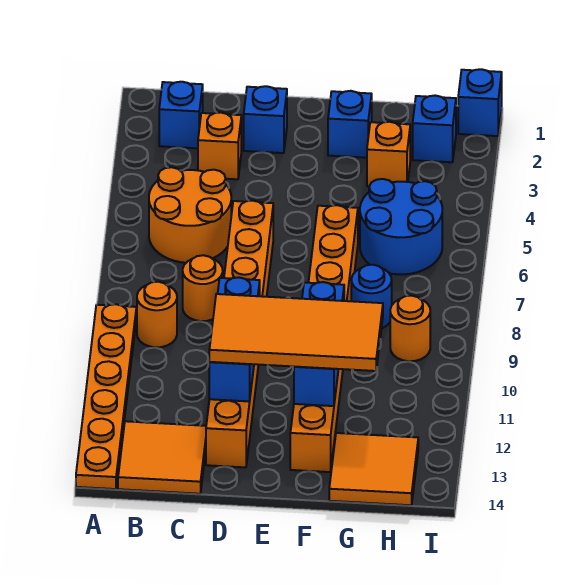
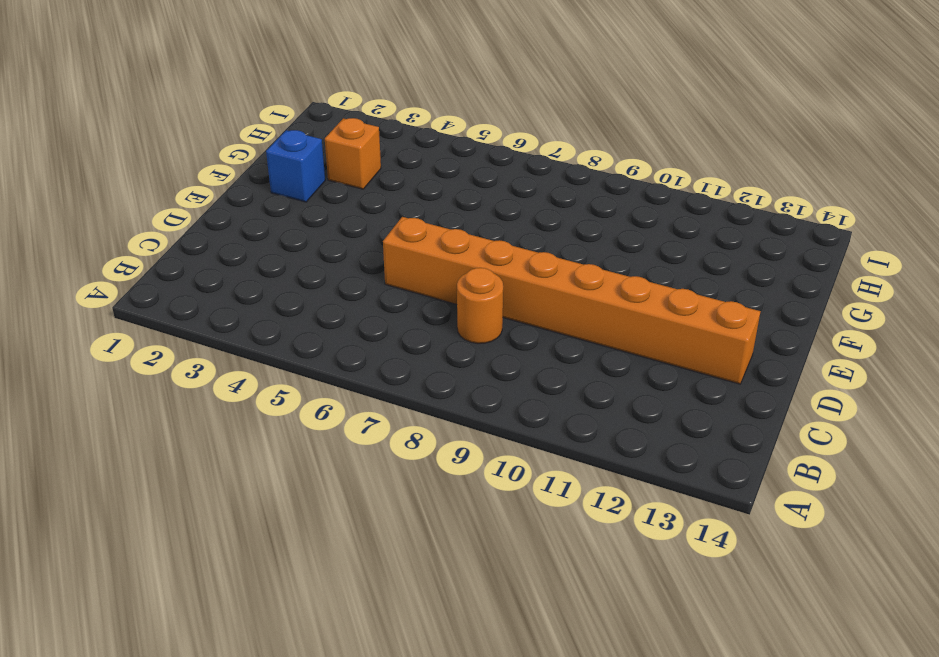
none -> orange 1x6 plate [76,304,136,489]
none -> blue 1x1 brick [159,82,203,148]
none -> orange 2x2 round brick [149,167,231,263]

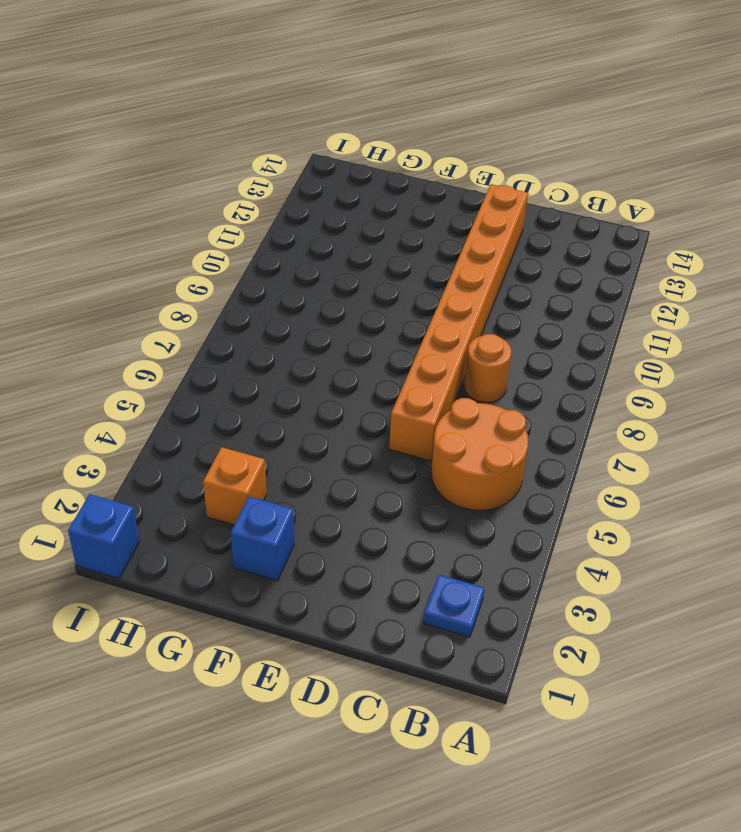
blue 1x1 plate [423,575,485,637] -> blue 1x1 brick [159,82,203,148]
none -> orange 1x6 plate [76,304,136,489]
none -> orange 1x1 round brick [137,282,177,347]
none -> orange 2x2 tile [118,421,206,494]

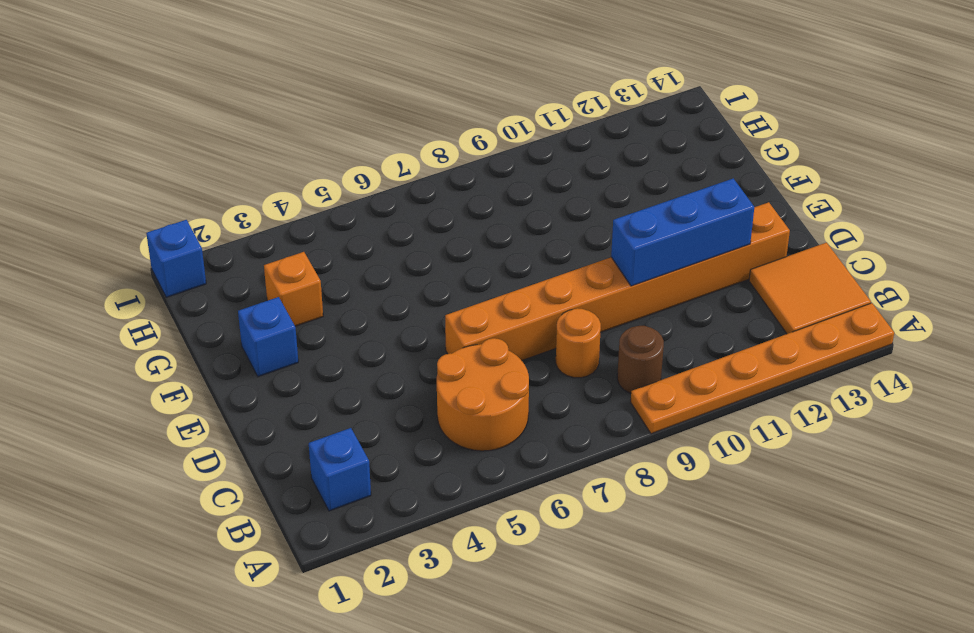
brown 1x1 round brick [617,326,664,393] -> orange 1x1 round brick [137,282,177,347]
none -> orange 1x1 brick [198,112,241,179]
none -> blue 1x1 brick [244,86,287,153]
none -> orange 1x8 brick [290,205,358,472]

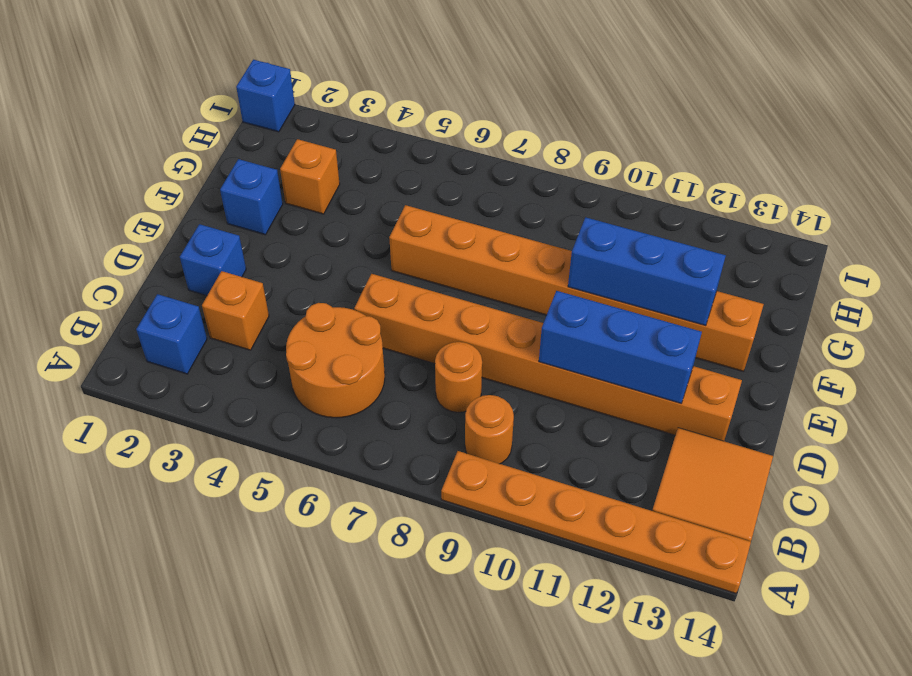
none -> blue 2x2 round brick [360,179,442,274]
none -> blue 1x1 round brick [351,265,392,329]
none -> orange 2x2 tile [329,433,418,505]

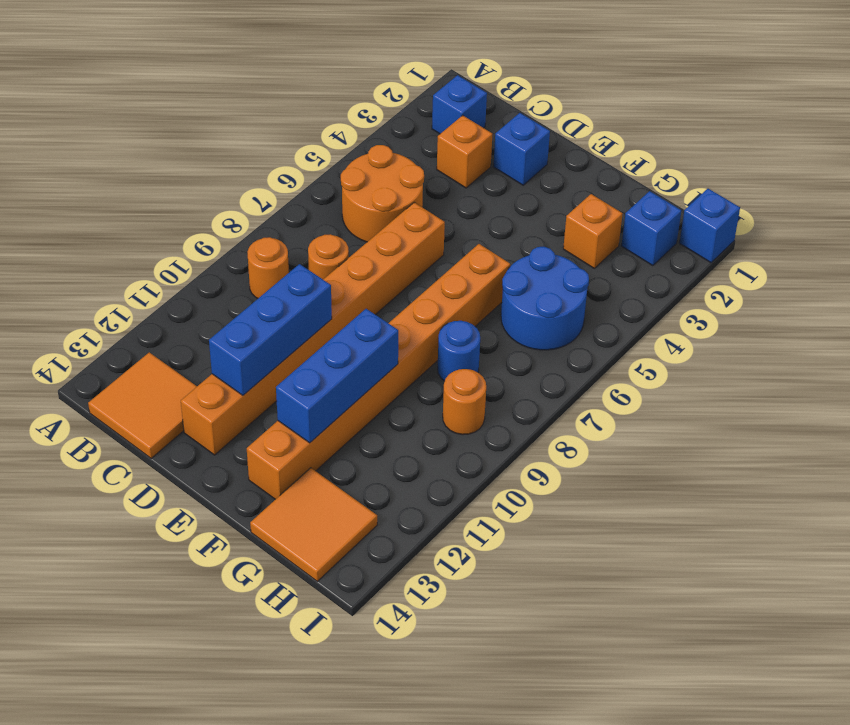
none -> orange 1x6 plate [76,304,136,489]
none -> blue 1x1 brick [328,91,372,158]
none -> orange 2x4 tile [209,294,383,371]

